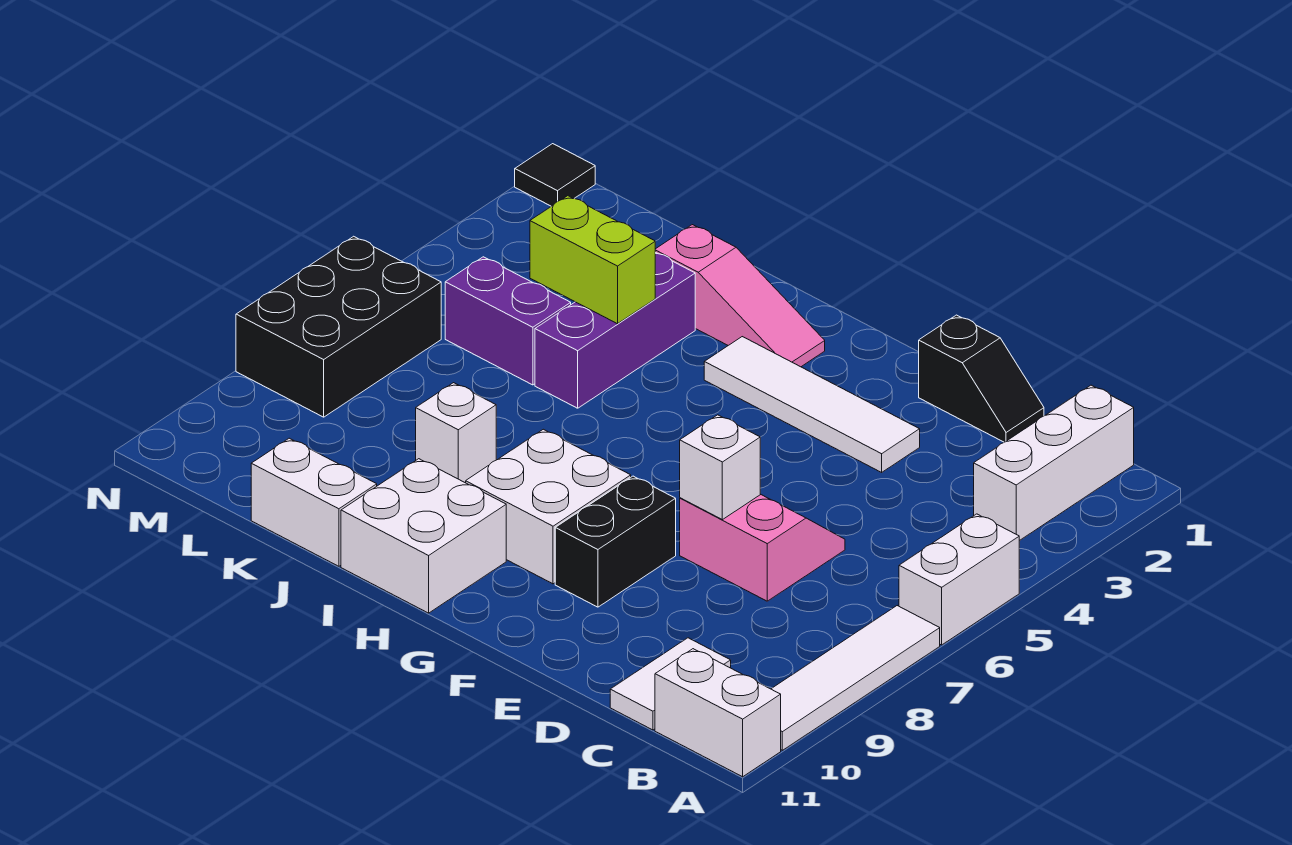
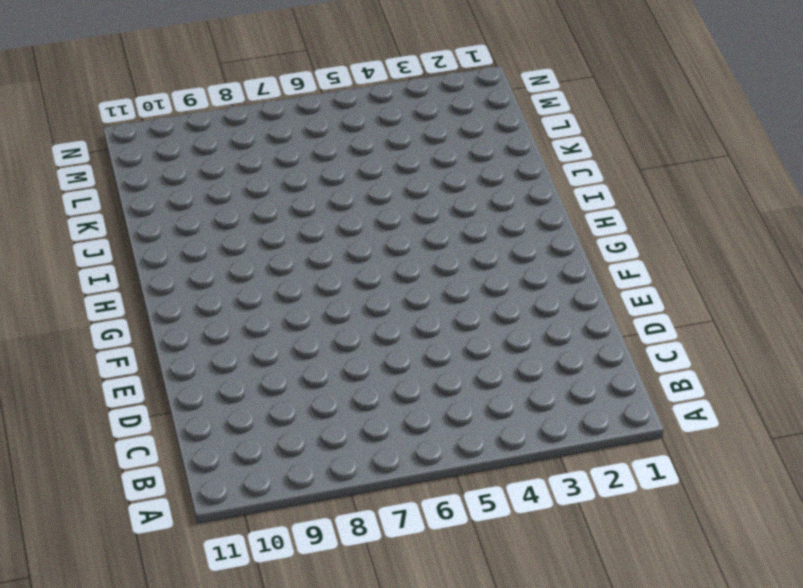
none -> white 1x2 brick [899,514,1019,645]
none -> white 1x4 tile [772,606,940,750]
none -> white 1x2 brick [655,649,781,777]

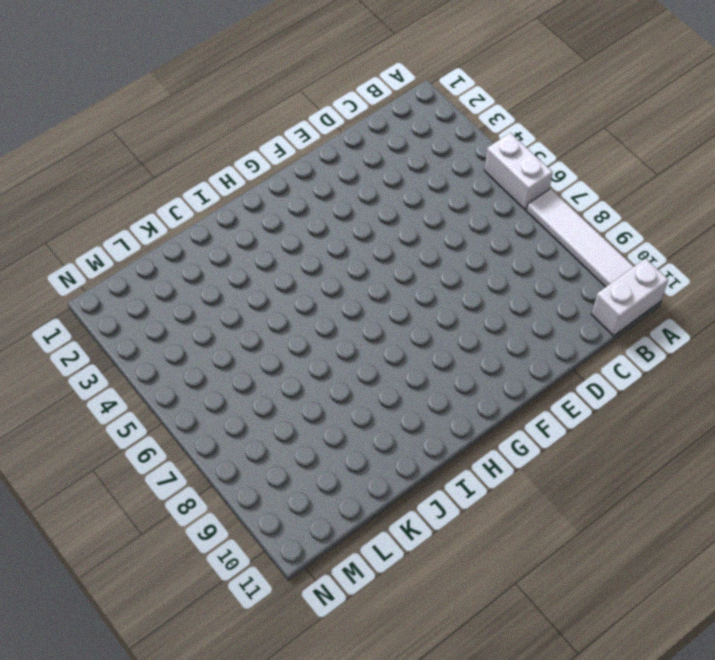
none -> white 1x3 brick [974,385,1134,541]
none -> white 1x2 tile [610,638,731,730]
none -> black 1x2 slope [919,315,1044,442]

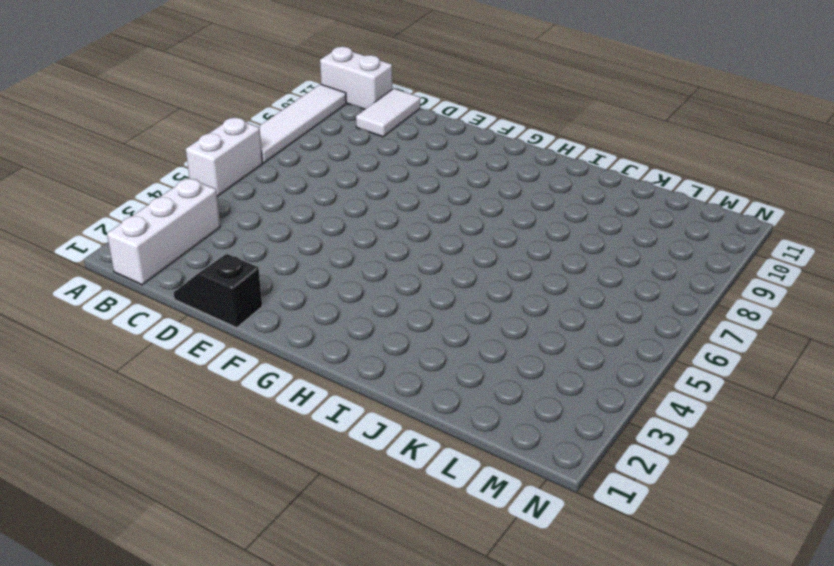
none -> pink 2x2 slope [680,494,845,601]
none -> white 1x4 tile [704,337,920,472]
none -> black 1x2 brick [555,476,676,607]

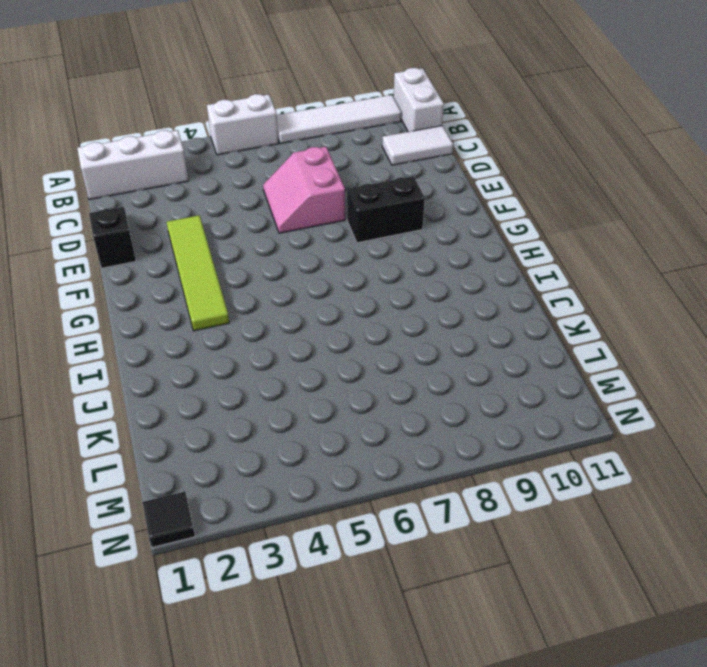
lime 1x4 tile [167,215,229,331] -> white 1x4 tile [704,337,920,472]
none -> white 2x2 brick [466,429,631,584]
none -> pink 1x3 slope [655,225,825,367]
none -> white 2x2 brick [341,459,506,613]

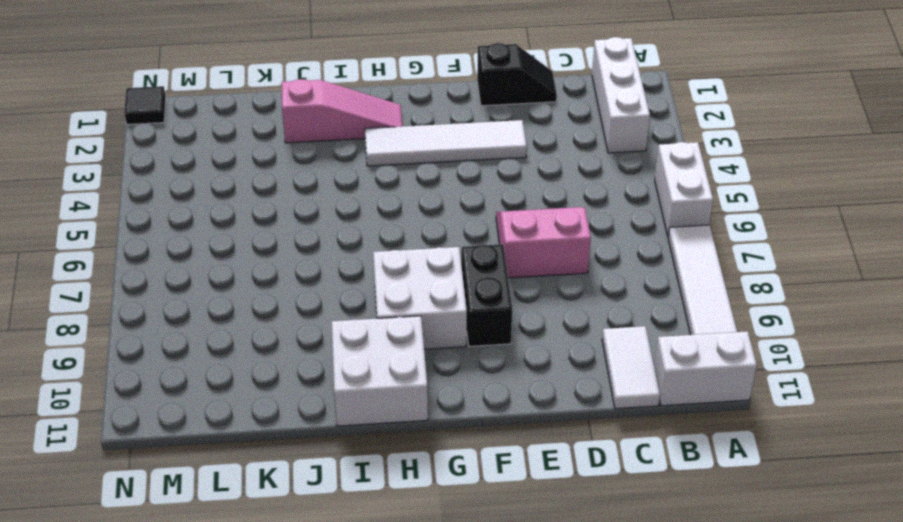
none -> purple 1x3 brick [535,252,695,408]
none -> white 1x1 brick [416,383,496,483]
none -> white 1x2 brick [251,438,377,566]

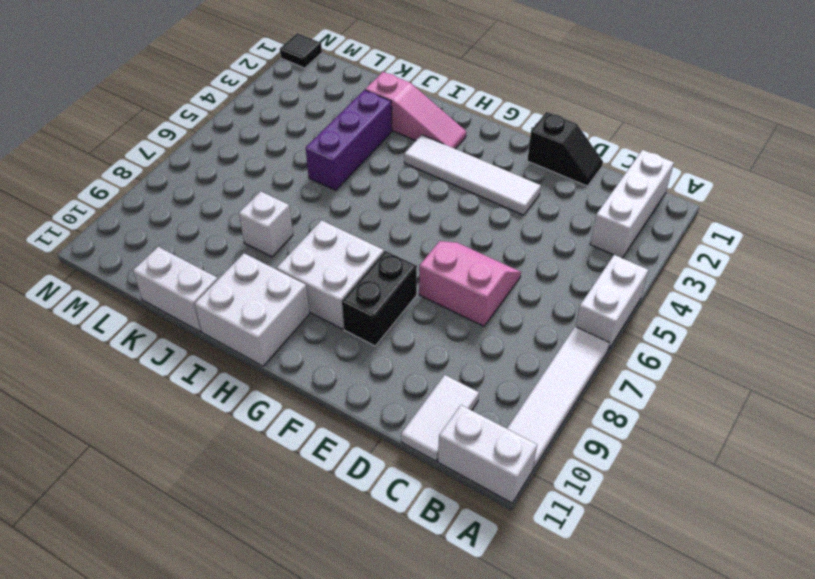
none -> purple 1x2 brick [445,257,571,385]
none -> black 2x3 brick [236,236,441,417]
none -> white 1x1 brick [680,415,760,520]

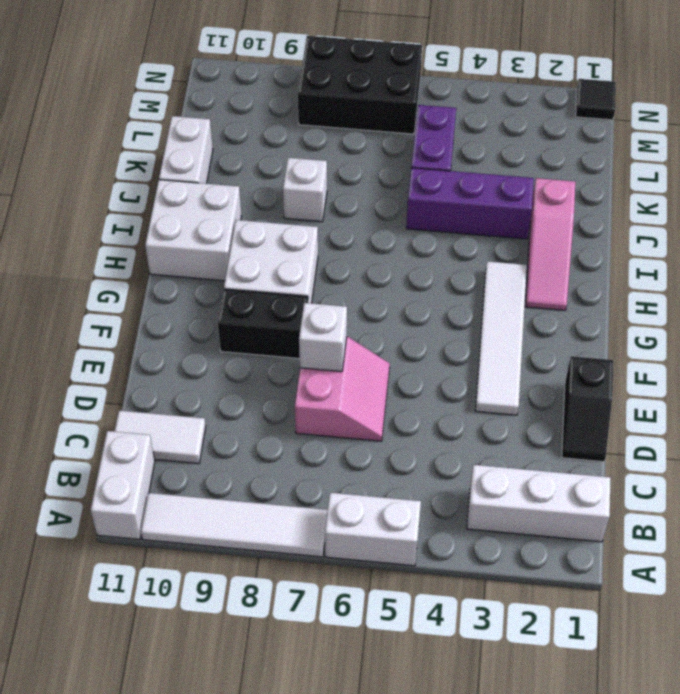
none -> lime 1x2 brick [530,196,655,324]

